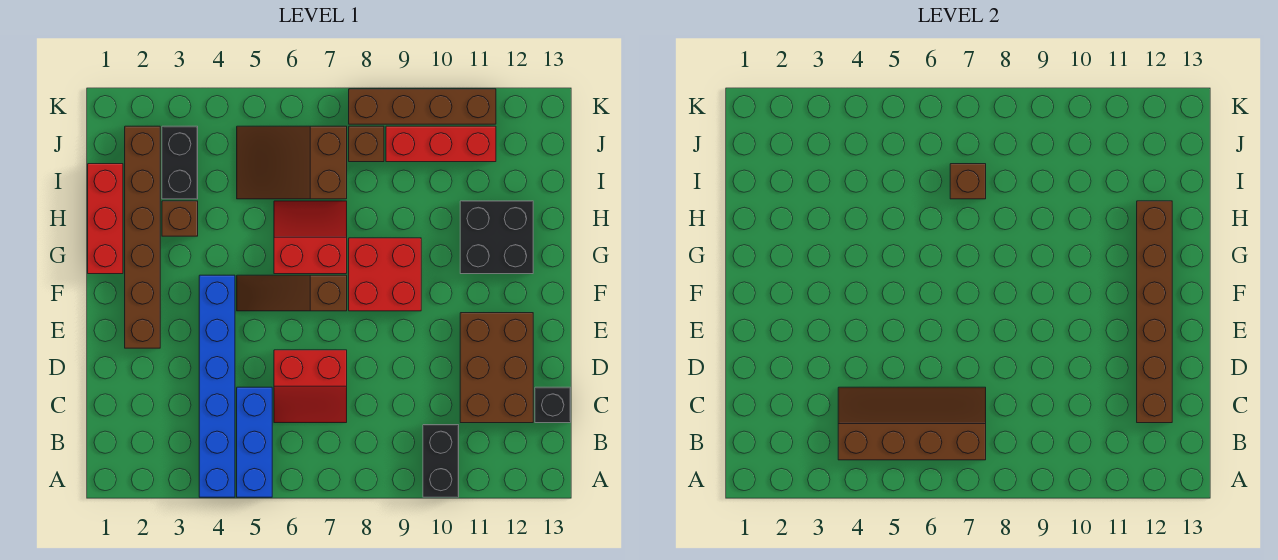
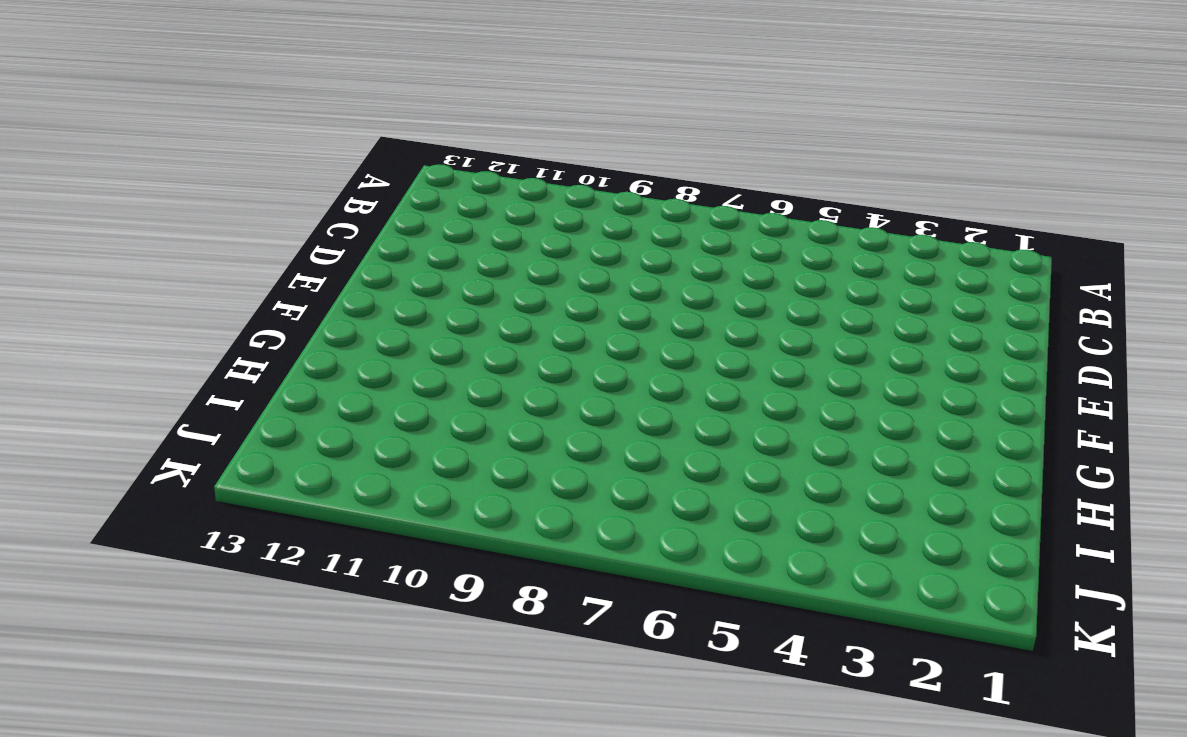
none -> blue 1x6 brick [199,275,235,497]
none -> blue 1x3 brick [237,387,272,497]
none -> black 1x2 brick [423,425,459,497]

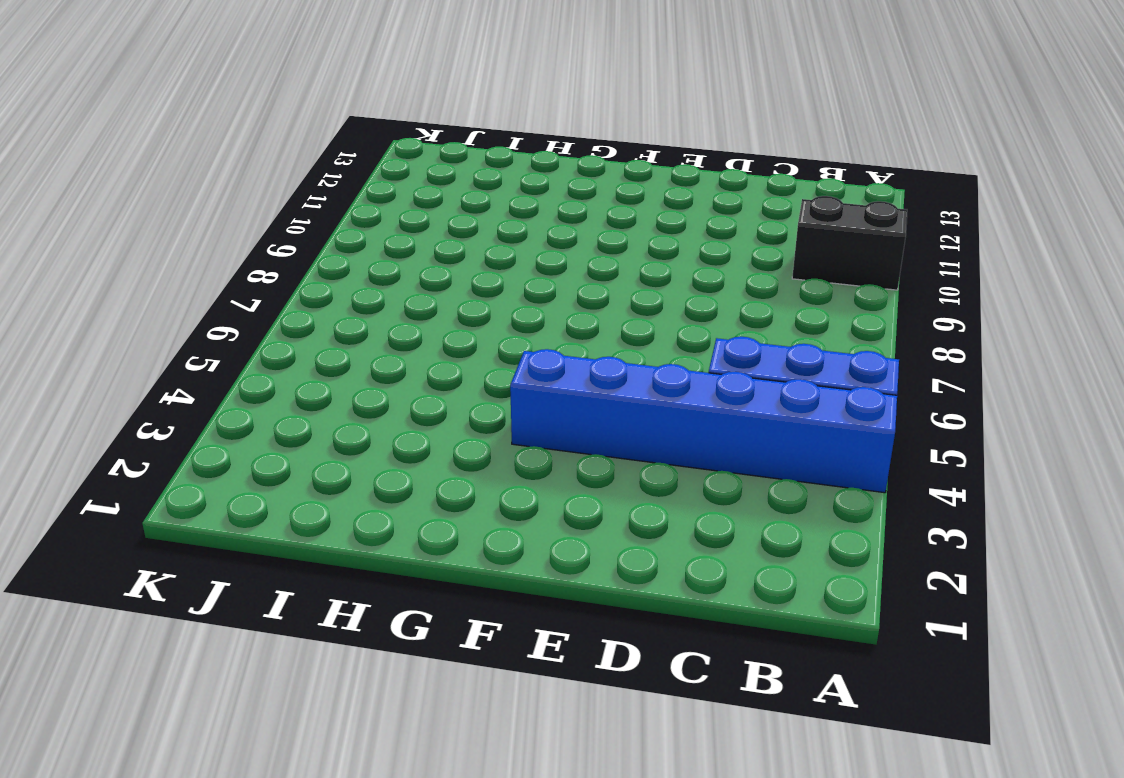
none -> red 2x2 slope [274,350,347,423]
none -> brown 2x3 brick [460,313,533,423]
none -> black 1x1 brick [535,387,571,423]

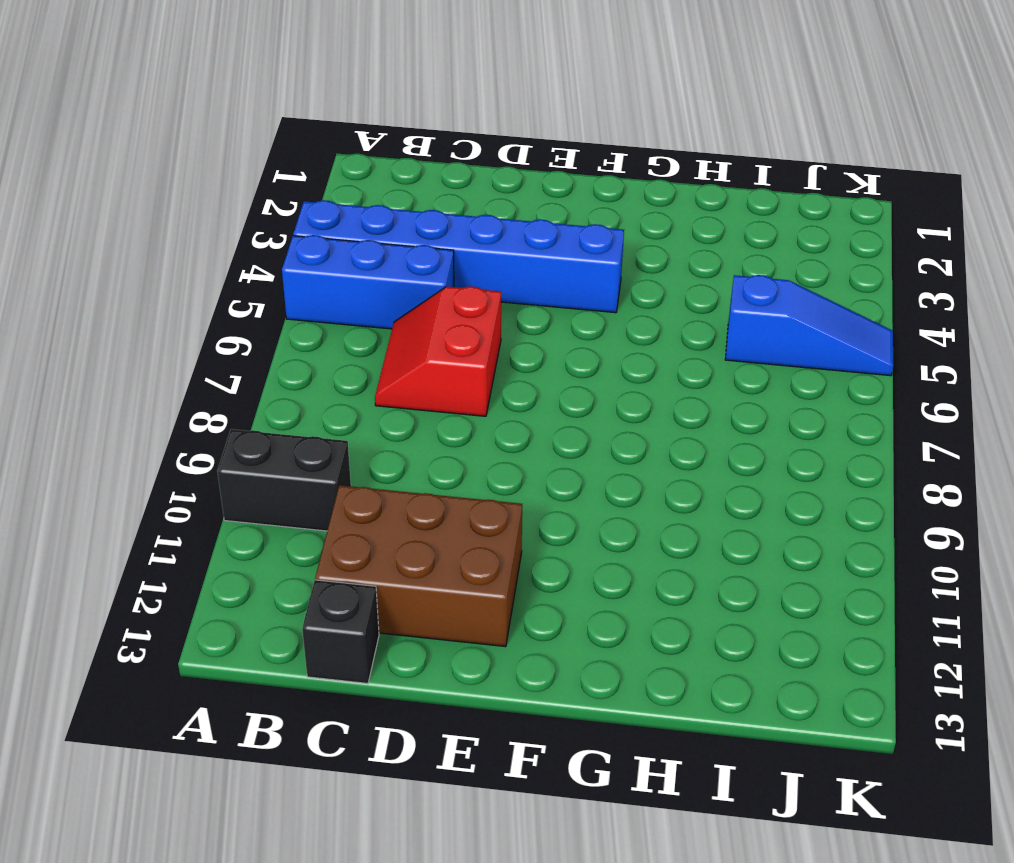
blue 1x3 slope [725,275,893,376] -> brown 2x3 slope [237,126,347,199]
none -> brown 1x6 brick [125,126,160,348]
none -> brown 1x3 slope [237,275,347,311]
none -> red 2x2 brick [349,238,421,311]

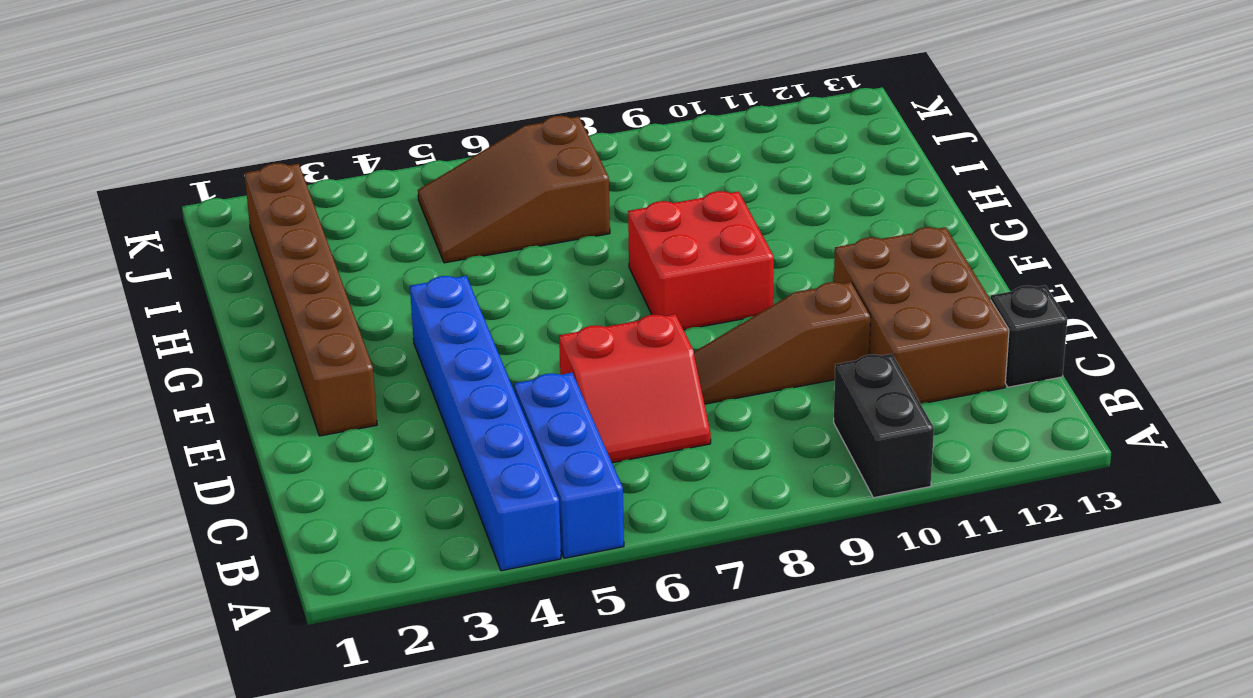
brown 1x3 slope [694,282,871,404] -> brown 1x3 slope moved to [237,275,347,311]
none -> red 1x3 brick [88,164,123,274]
none -> red 2x2 slope [274,201,347,274]
none -> black 2x2 brick [460,201,533,274]

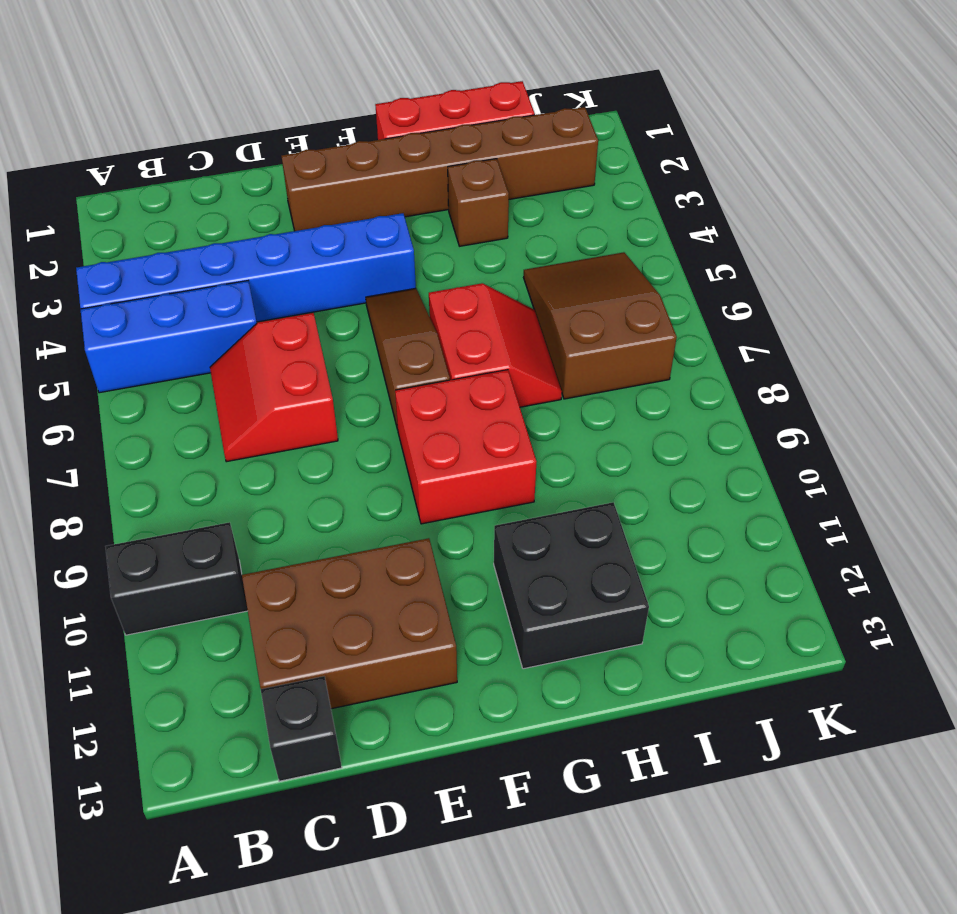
none -> black 1x2 brick [162,126,198,199]
none -> brown 1x1 brick [349,126,384,162]
none -> red 1x3 brick [386,126,496,162]

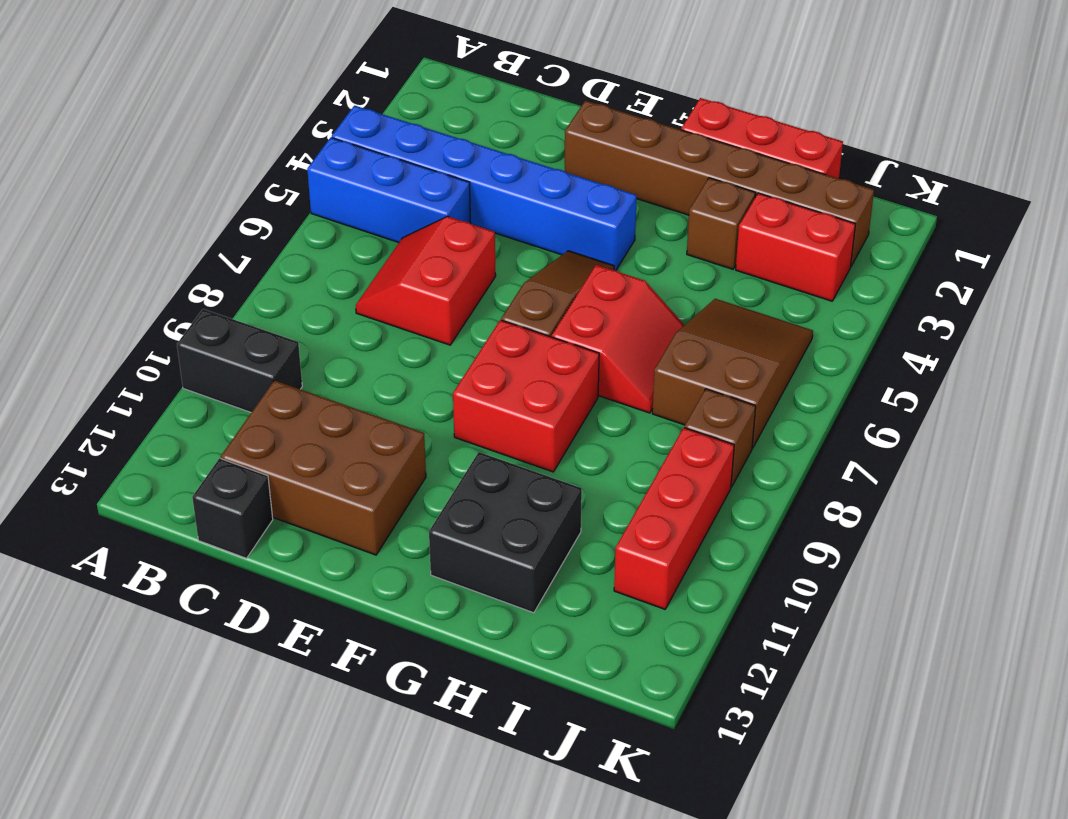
red 1x2 brick [736,193,855,301] -> black 1x2 brick [162,126,198,199]
none -> brown 1x4 brick [349,89,496,124]
none -> brown 2x4 slope [838,387,986,460]
none -> brown 1x6 brick [1137,201,1172,423]

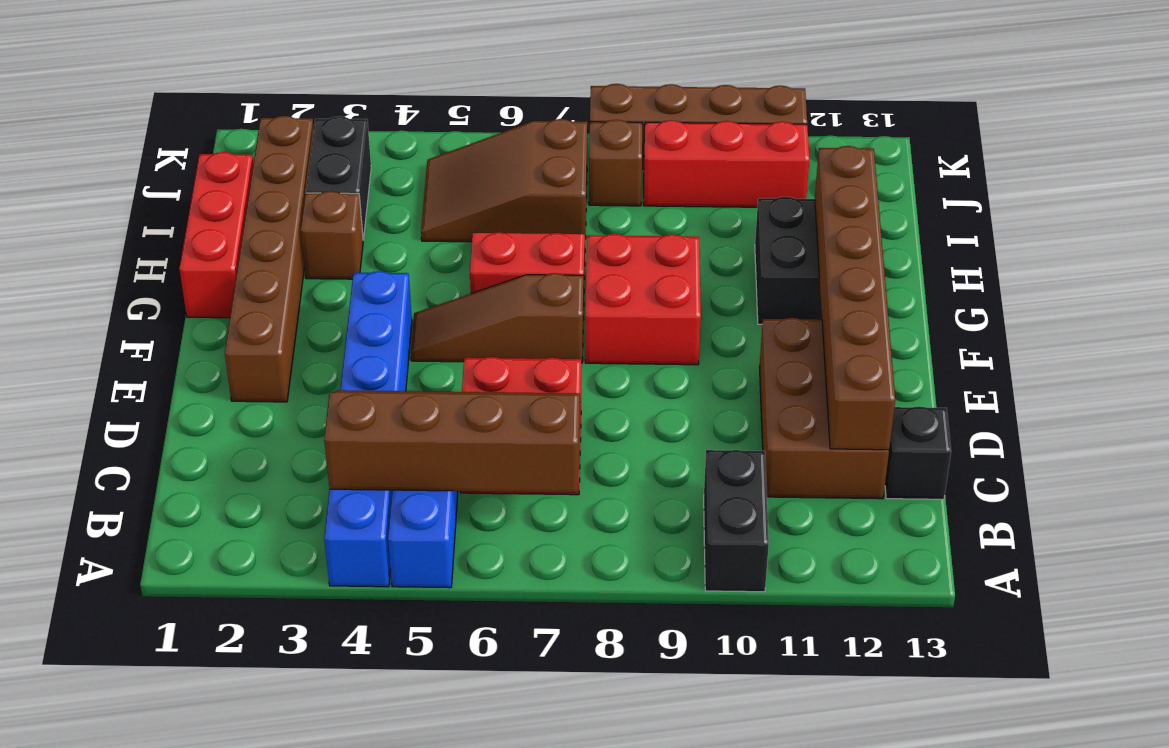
none -> brown 1x1 brick [950,164,986,199]

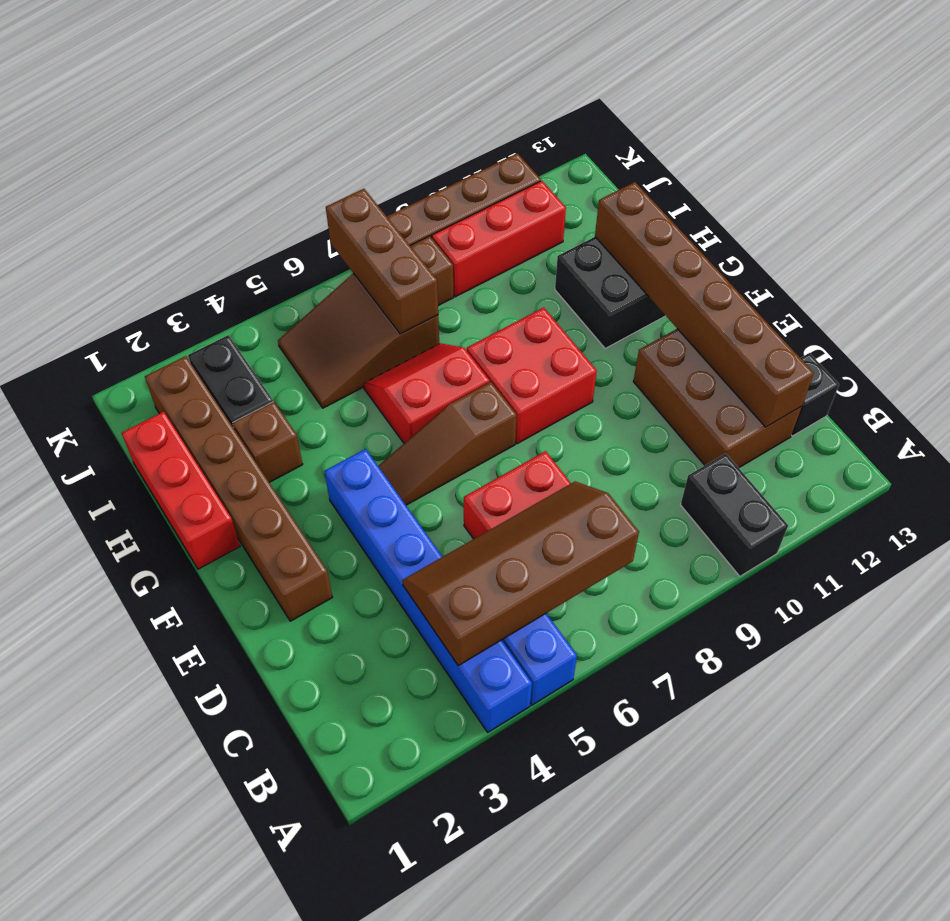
brown 1x3 brick [326,189,438,334] -> brown 1x1 brick [950,164,986,199]

